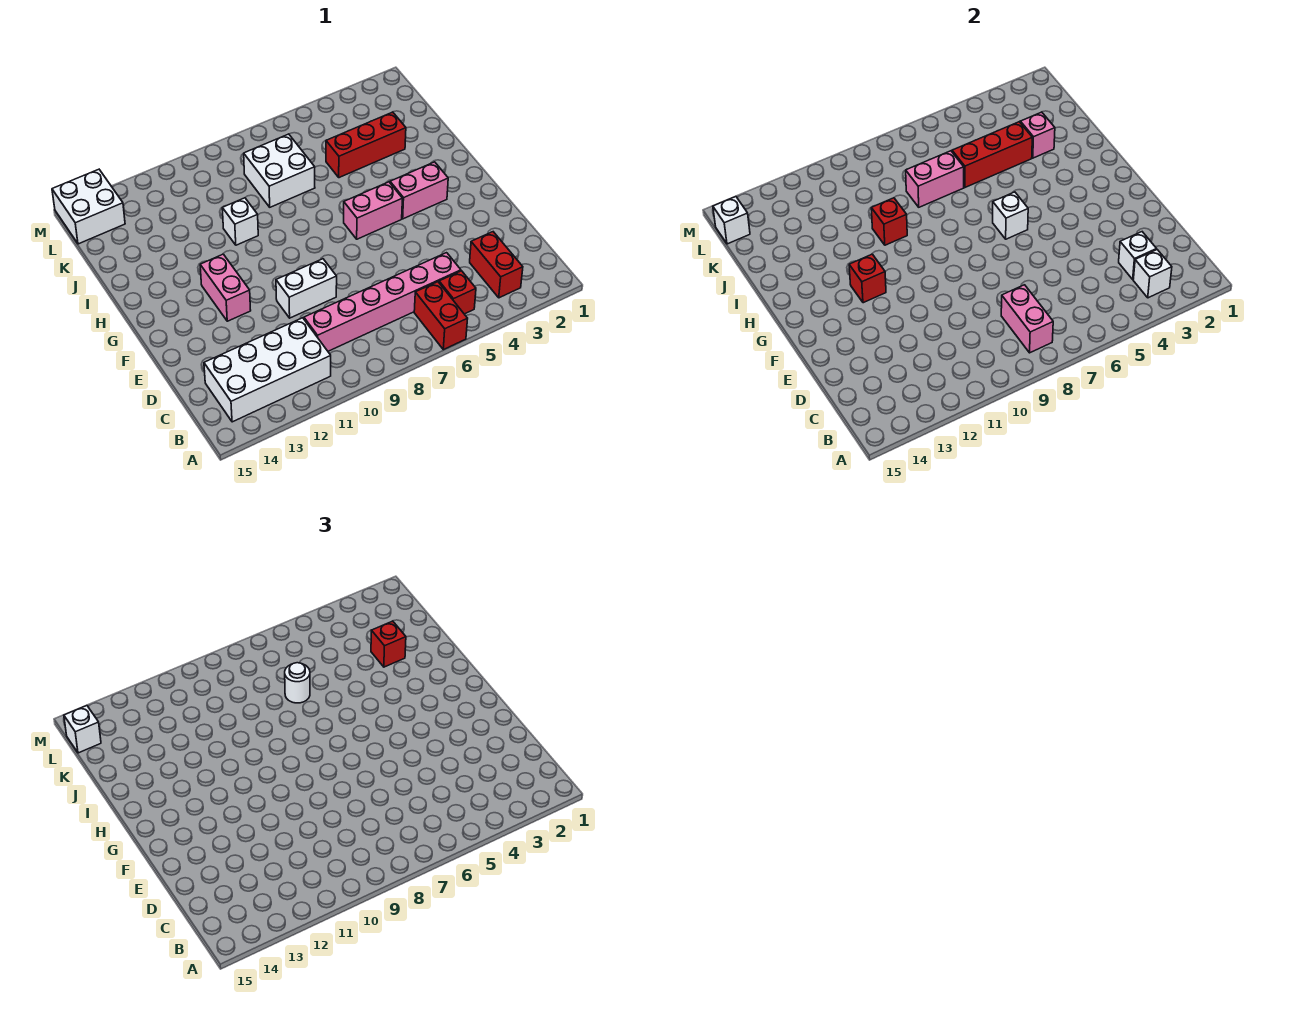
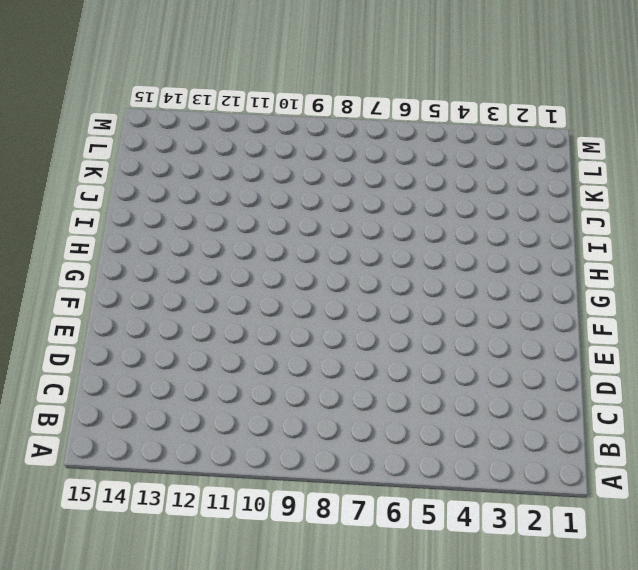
none -> red 1x2 brick [414,282,468,350]
none -> red 1x2 brick [470,232,523,298]
none -> red 1x1 brick [439,271,476,314]

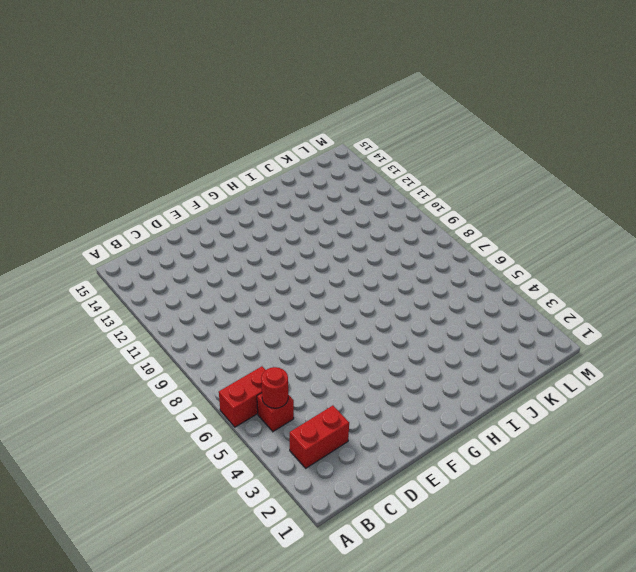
red 1x1 round brick [261,367,288,408] -> none
none -> white 2x4 brick [204,318,331,422]
none -> pink 1x6 brick [304,253,461,351]
none -> white 1x2 brick [276,259,337,318]

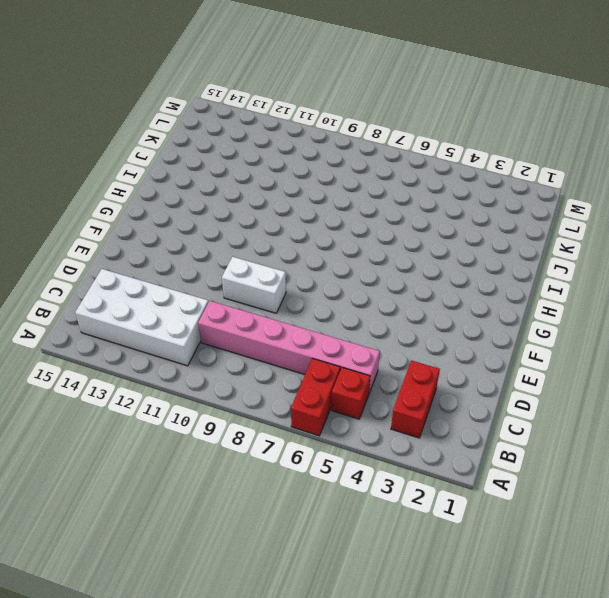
none -> pink 1x2 brick [200,254,251,321]
none -> pink 1x2 brick [390,162,448,219]
none -> pink 1x2 brick [344,182,402,239]

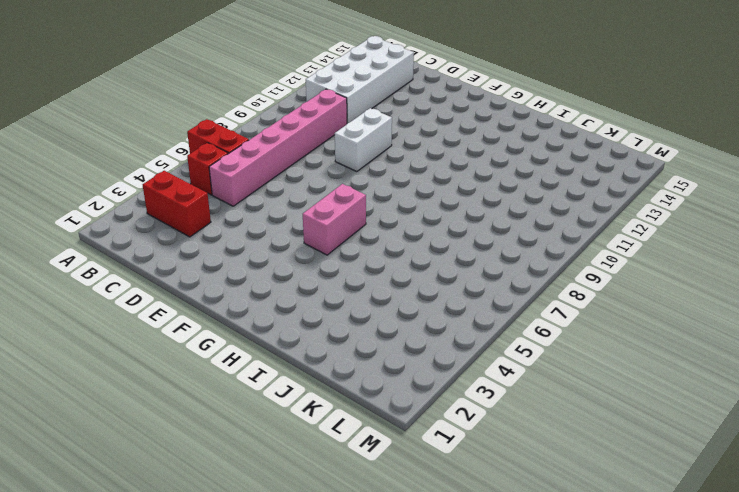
none -> pink 1x2 brick [200,254,251,321]
none -> pink 1x2 brick [390,162,448,219]
none -> white 1x1 brick [222,198,258,245]

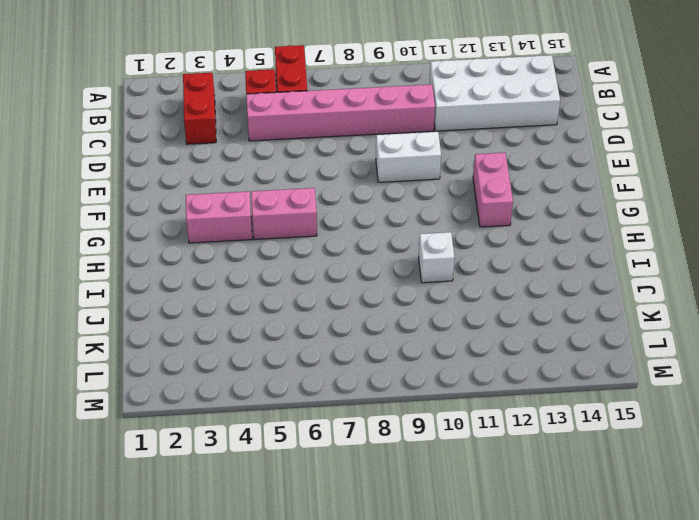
none -> red 1x3 brick [326,112,406,178]
none -> white 2x2 brick [244,134,315,207]
none -> white 2x2 brick [52,169,125,244]

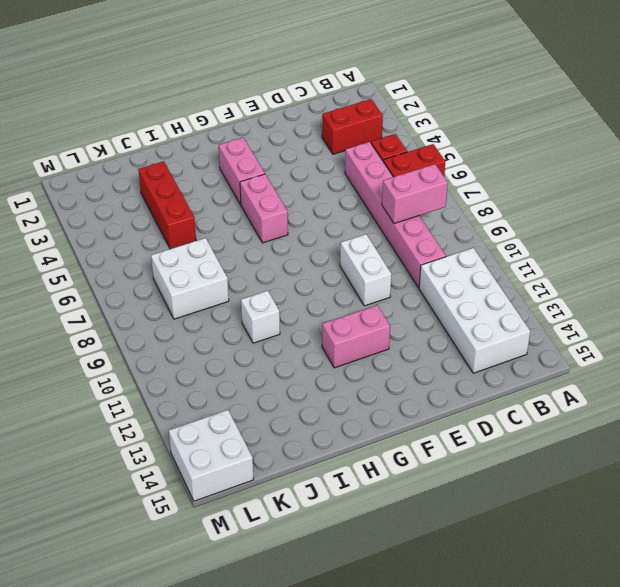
none -> white 1x1 brick [1133,250,1172,298]
none -> white 1x1 brick [1119,232,1157,279]
none -> white 1x1 brick [993,192,1028,239]

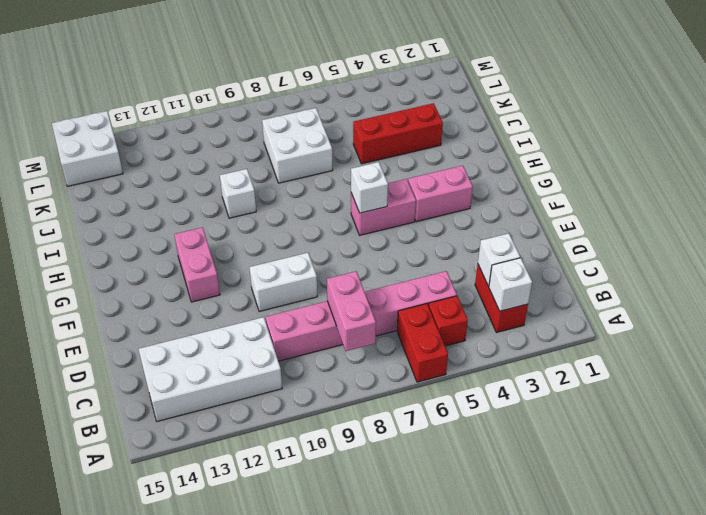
none -> red 1x1 brick [849,254,886,303]
none -> red 1x1 brick [871,198,907,245]
none -> pink 1x1 brick [1020,112,1055,158]

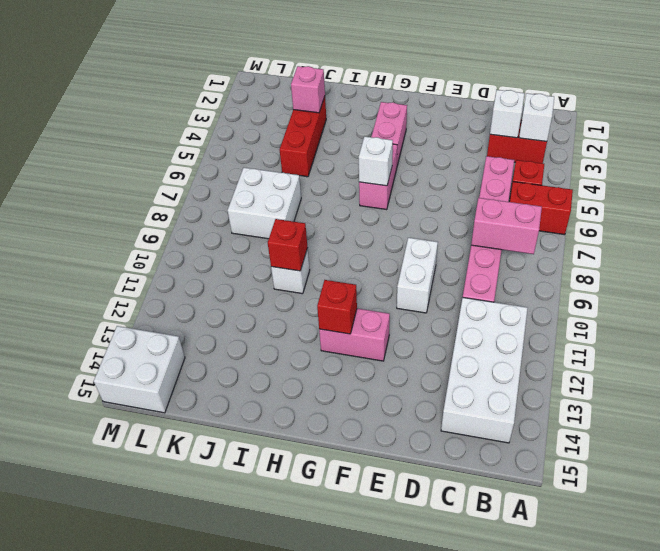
none -> red 1x3 brick [952,122,1032,187]
none -> pink 1x2 brick [906,151,964,207]
none -> white 1x1 brick [713,196,750,244]

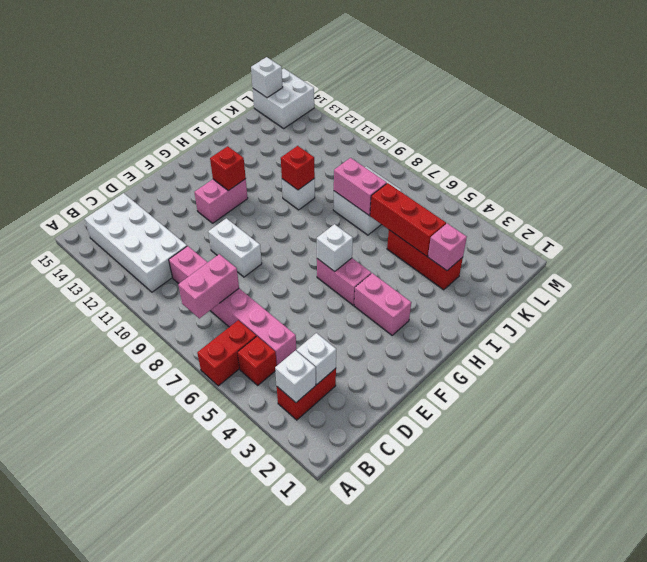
none -> red 1x1 brick [371,621,406,667]
none -> white 1x1 round brick [285,663,310,703]
none -> white 1x1 brick [64,705,101,753]

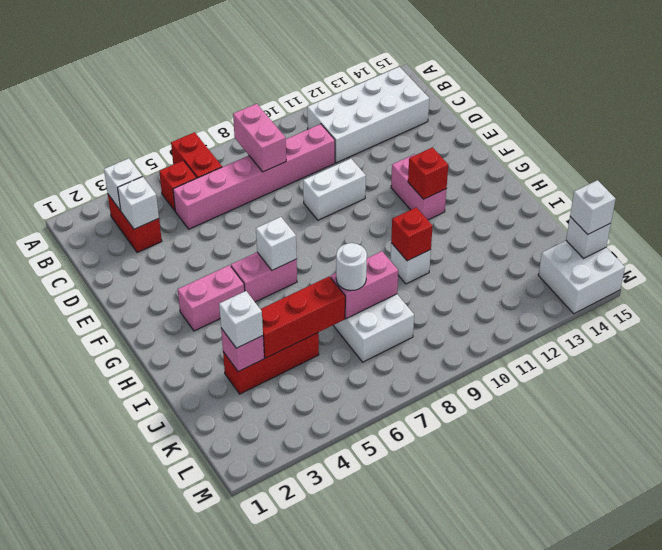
white 1x1 brick [219,291,263,348] -> red 1x1 brick [371,621,406,667]

